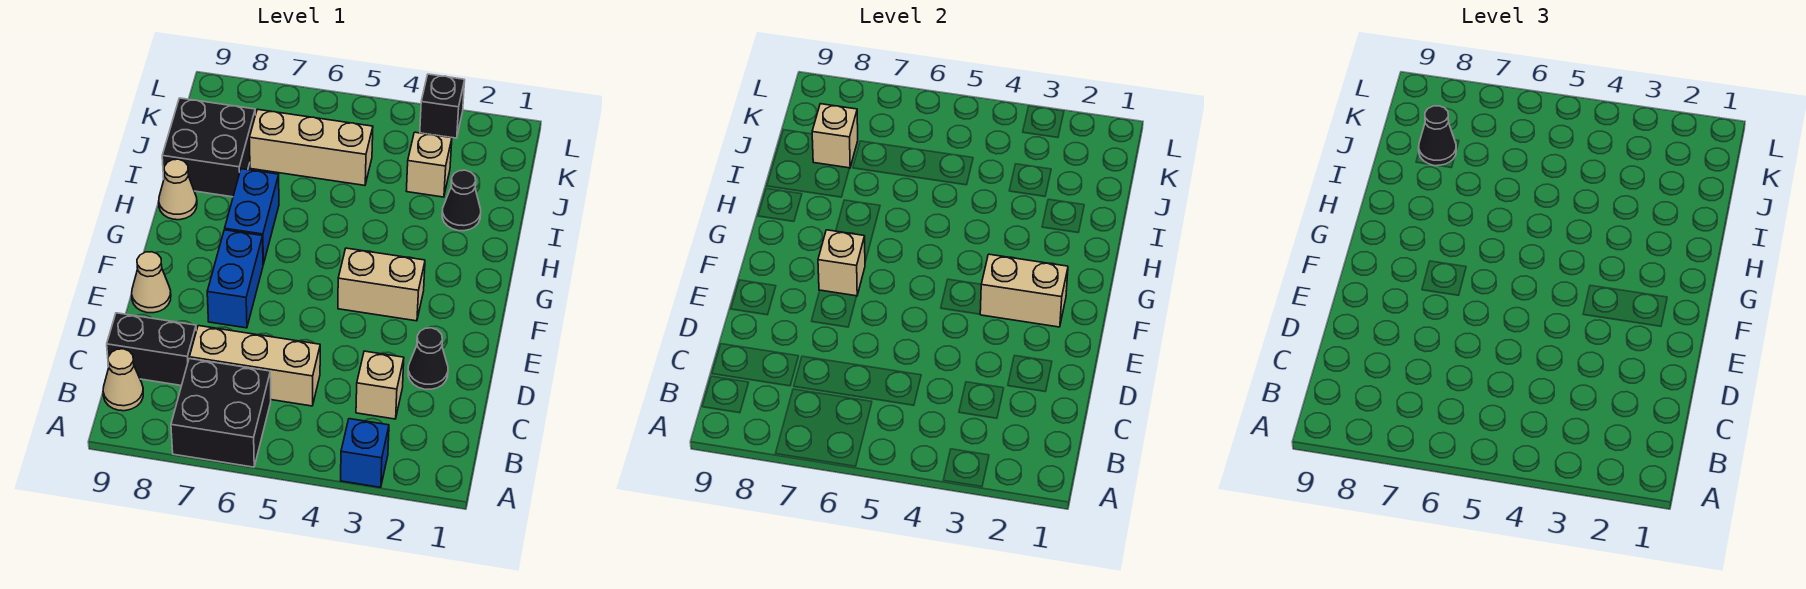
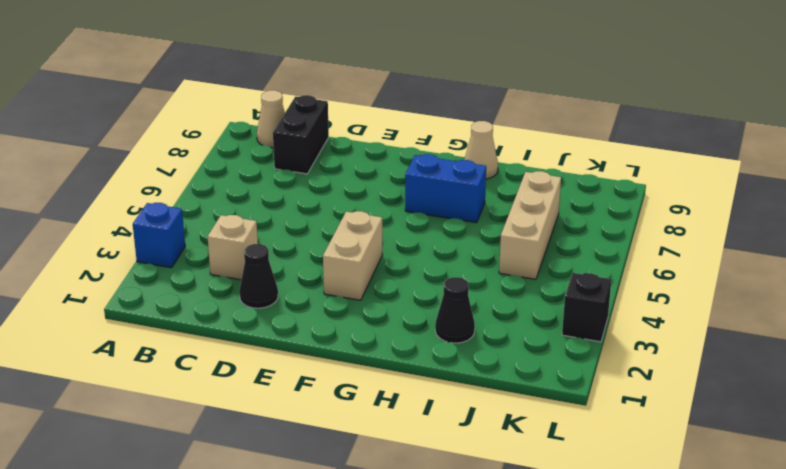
none -> black 2x2 brick [171,358,271,467]
none -> tan 1x3 brick [189,326,320,406]
none -> blue 1x2 brick [207,230,263,328]

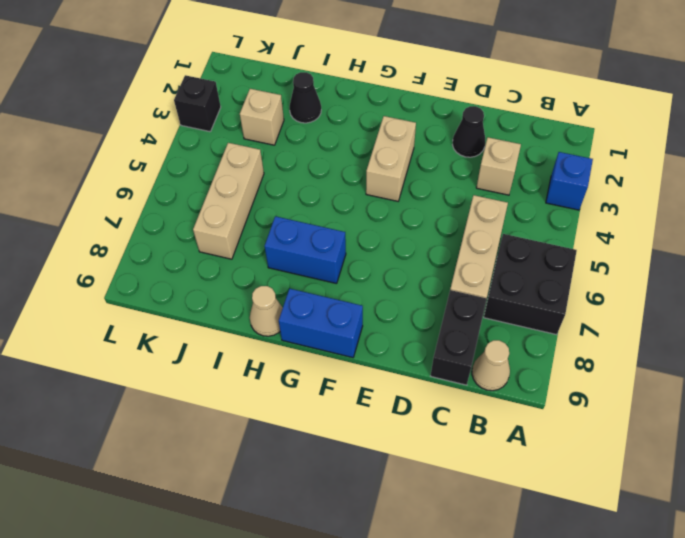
blue 1x2 brick [279,289,363,358] -> blue 1x2 brick moved to [207,230,263,328]
none -> tan 1x1 cone [132,252,171,313]
none -> black 2x2 brick [162,98,255,197]
none -> tan 1x2 brick [980,254,1068,327]

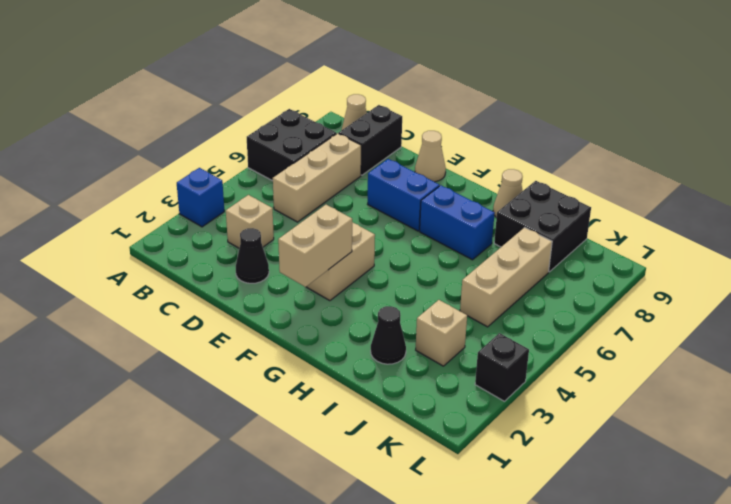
none -> tan 1x1 brick [818,230,865,296]
none -> tan 1x1 brick [812,104,858,168]
none -> black 1x1 cone [1419,106,1456,166]

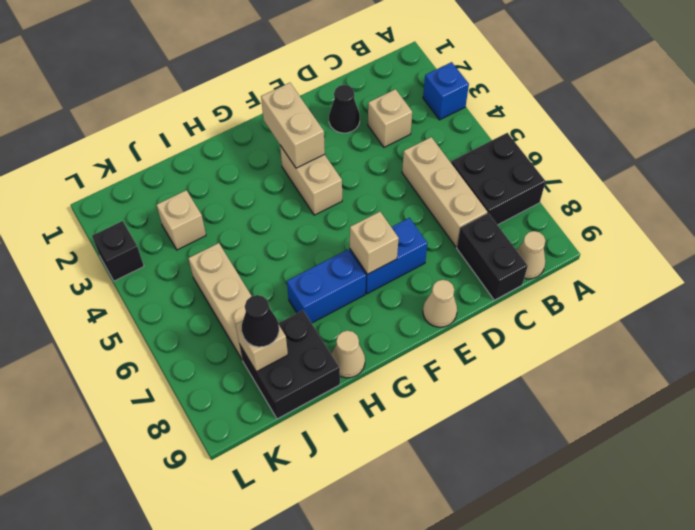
none -> black 1x1 cone [442,170,481,231]

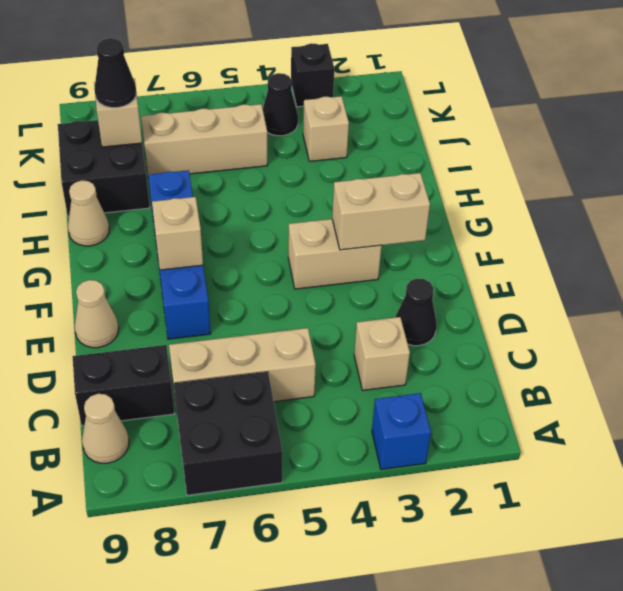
black 1x1 cone [263,73,298,136] -> black 1x1 cone moved to [442,170,481,231]

